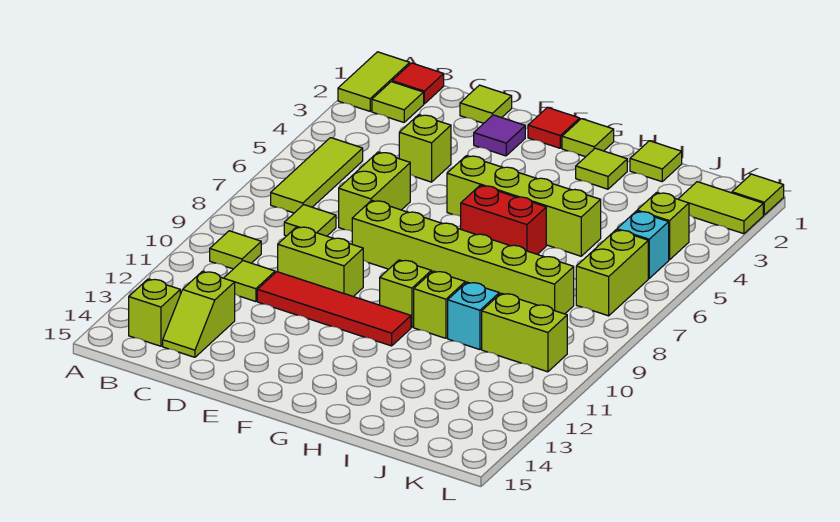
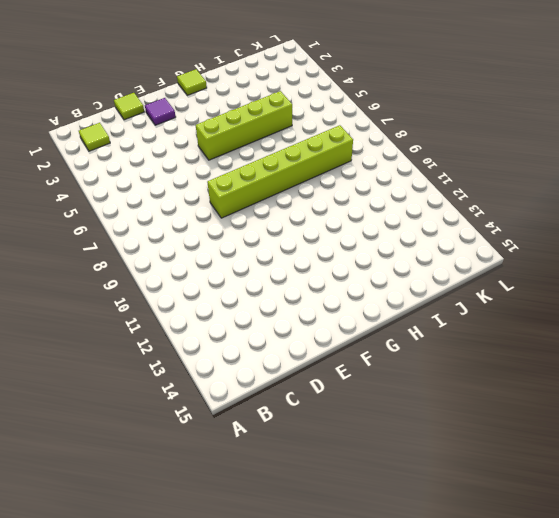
none -> lime 1x2 tile [338,52,410,111]
none -> red 1x1 tile [392,63,444,104]
none -> lime 1x3 tile [271,138,363,213]
none -> lime 1x1 tile [210,231,261,269]

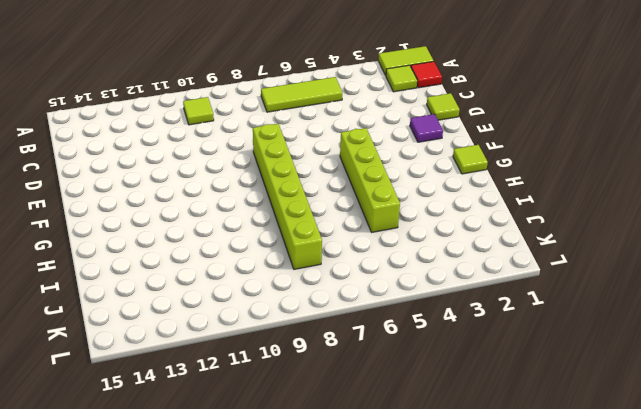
none -> lime 1x1 brick [129,279,180,346]
none -> lime 1x1 tile [284,205,336,236]
none -> lime 1x1 tile [224,261,275,302]
none -> lime 1x2 slope [163,271,235,357]

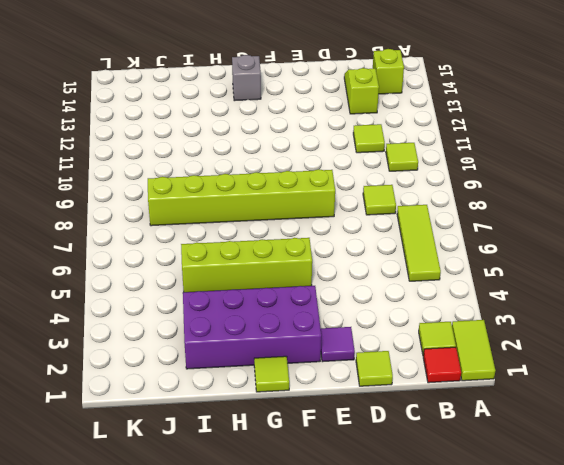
purple 2x4 brick [183,286,321,369] -> lime 1x1 tile [576,148,627,189]
grey 1x1 brick [232,55,261,101] -> none
none -> lime 1x1 brick [399,115,451,182]
none -> lime 1x2 brick [339,152,410,231]
none -> lime 1x2 brick [278,227,363,297]
none -> red 1x4 tile [257,272,411,346]

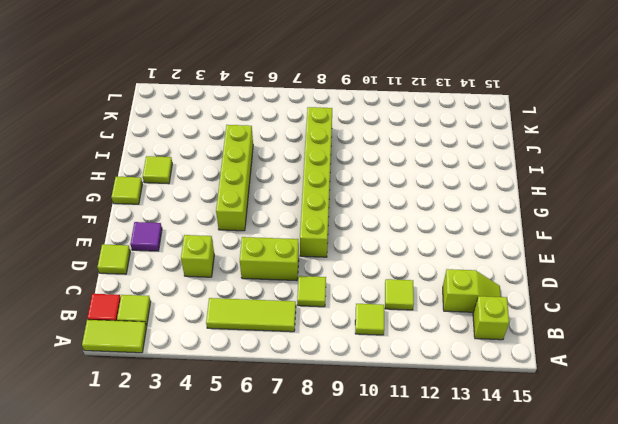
none -> lime 1x2 brick [278,227,363,297]
none -> red 1x4 tile [257,272,411,346]
none -> red 1x1 tile [528,108,580,148]
none -> red 1x2 brick [461,185,546,254]

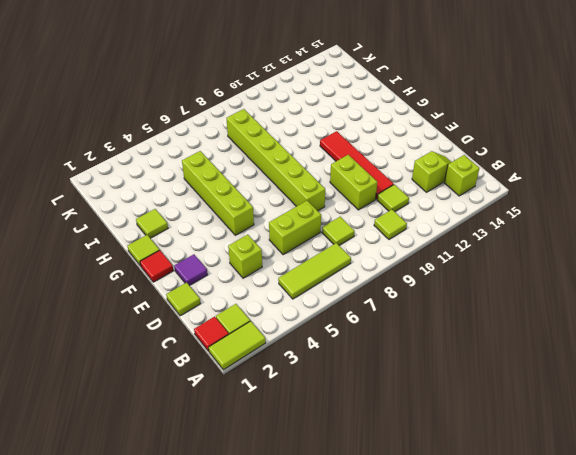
none -> red 1x2 brick [461,185,546,254]
none -> lime 1x1 brick [380,260,431,327]
none -> lime 1x1 brick [414,271,465,338]
none -> lime 1x1 tile [630,141,682,182]

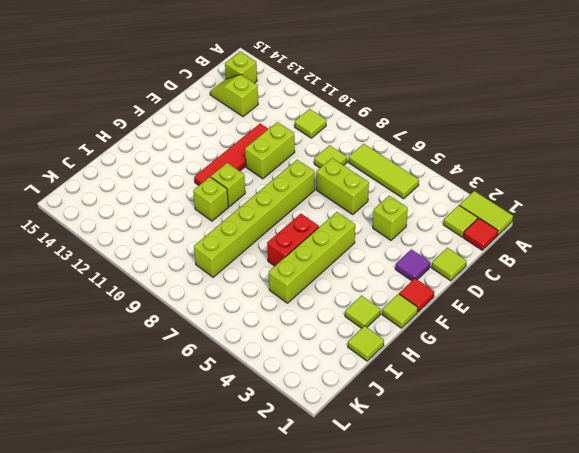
none -> lime 1x1 tile [224,261,275,302]
none -> cyan 1x1 brick [448,282,499,349]
none -> lime 1x2 brick [482,293,567,372]
none -> lime 1x2 tile [678,182,763,234]

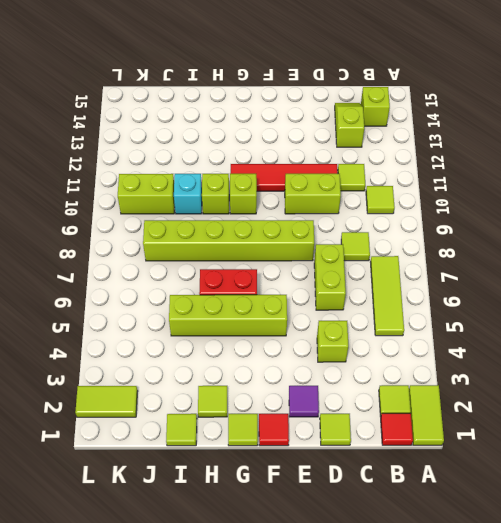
none -> lime 1x1 brick [637,193,689,260]
none -> cyan 1x1 brick [617,211,669,278]
none -> lime 1x2 brick [576,230,648,316]
none -> lime 1x1 tile [732,174,784,215]

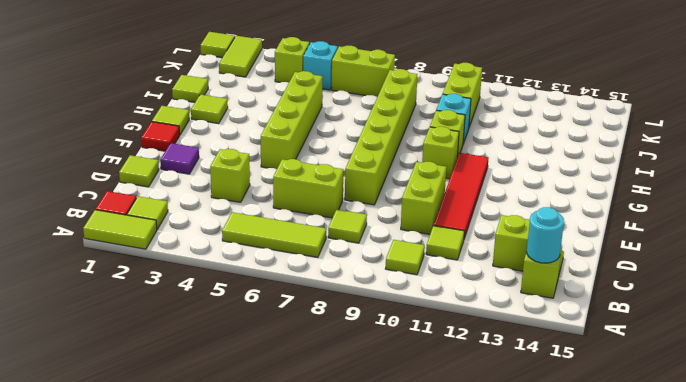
cyan 1x1 round brick [527,207,564,263] -> none
none -> red 1x2 brick [461,185,546,254]

